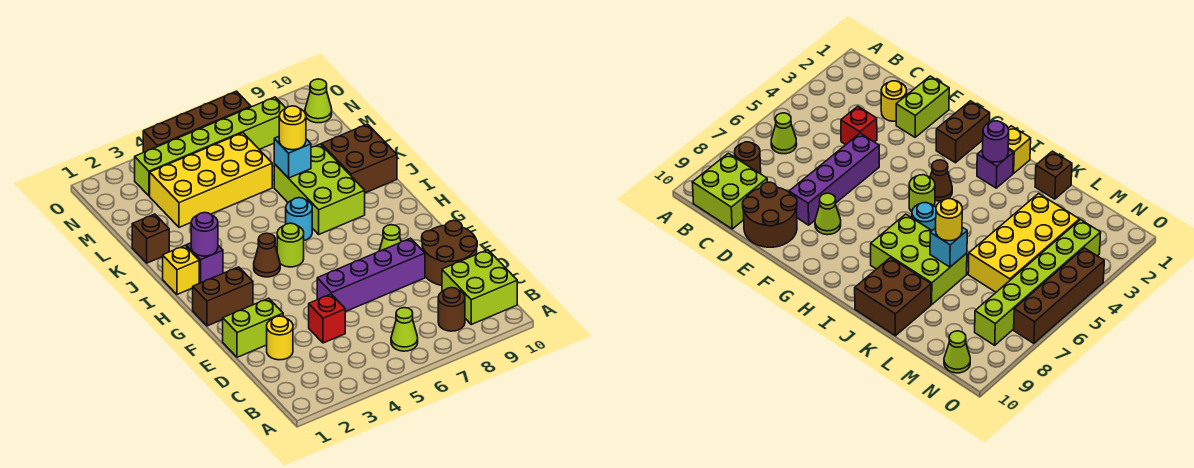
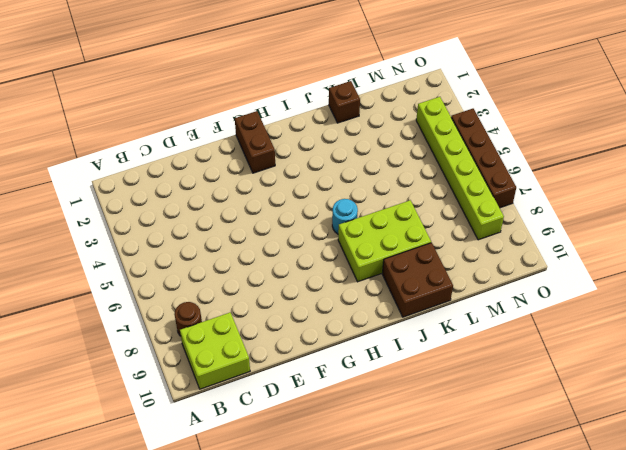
none -> lime 1x1 cone [391,308,418,351]
none -> yellow 1x1 round brick [267,316,293,360]
none -> red 1x1 brick [309,294,345,343]

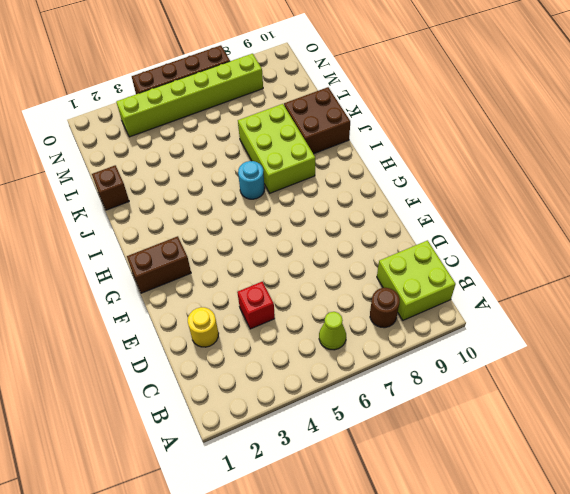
none -> brown 2x2 round brick [422,220,477,285]
none -> lime 1x2 brick [223,298,283,357]
none -> purple 1x4 brick [317,238,425,312]

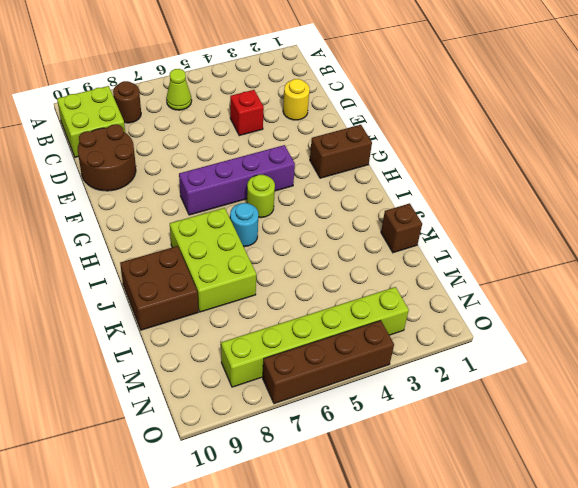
purple 1x4 brick [179,145,295,215] -> purple 1x4 brick moved to [317,238,425,312]
none -> lime 1x2 brick [223,298,283,357]
none -> lime 1x1 cone [379,225,401,251]
none -> brown 1x1 cone [254,233,280,277]

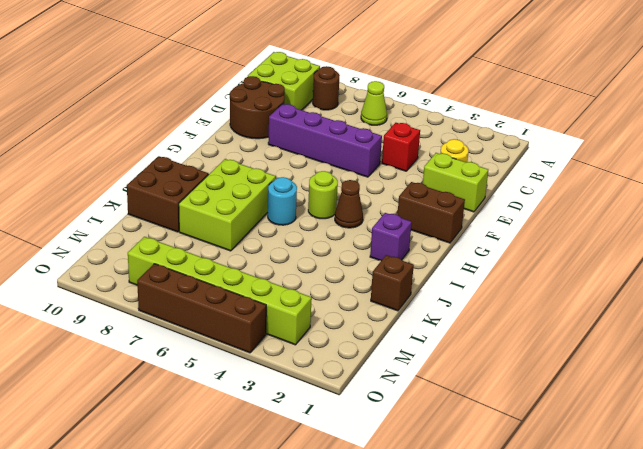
none -> lime 1x1 cone [379,225,401,251]
none -> yellow 1x1 brick [163,246,199,294]
none -> yellow 2x4 brick [150,133,272,227]

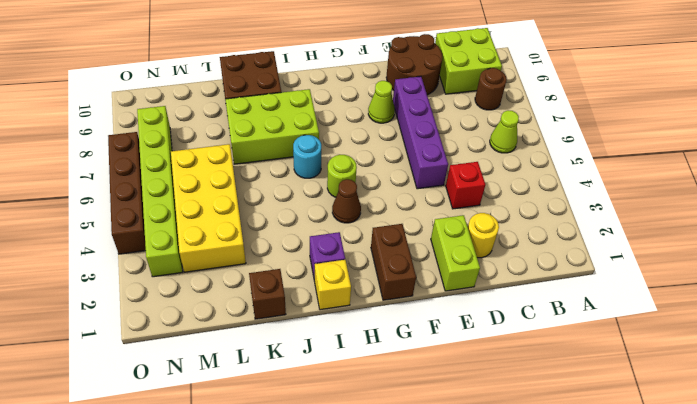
none -> lime 1x1 cone [305,79,332,123]
none -> purple 1x1 round brick [191,213,218,256]
none -> cyan 1x1 brick [274,137,311,178]

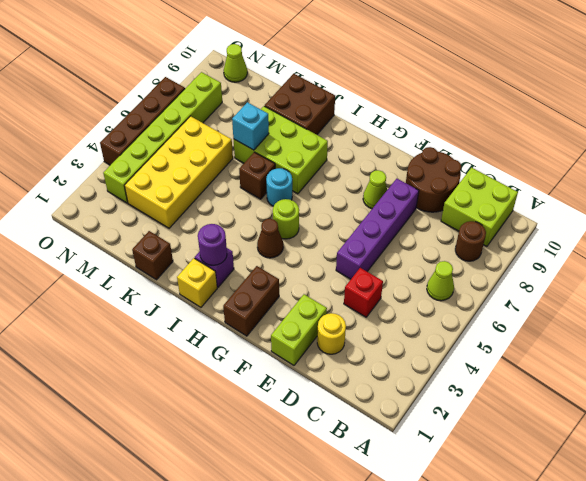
brown 1x1 brick [239,152,275,199] -> none
none -> yellow 1x1 round brick [279,106,306,150]

